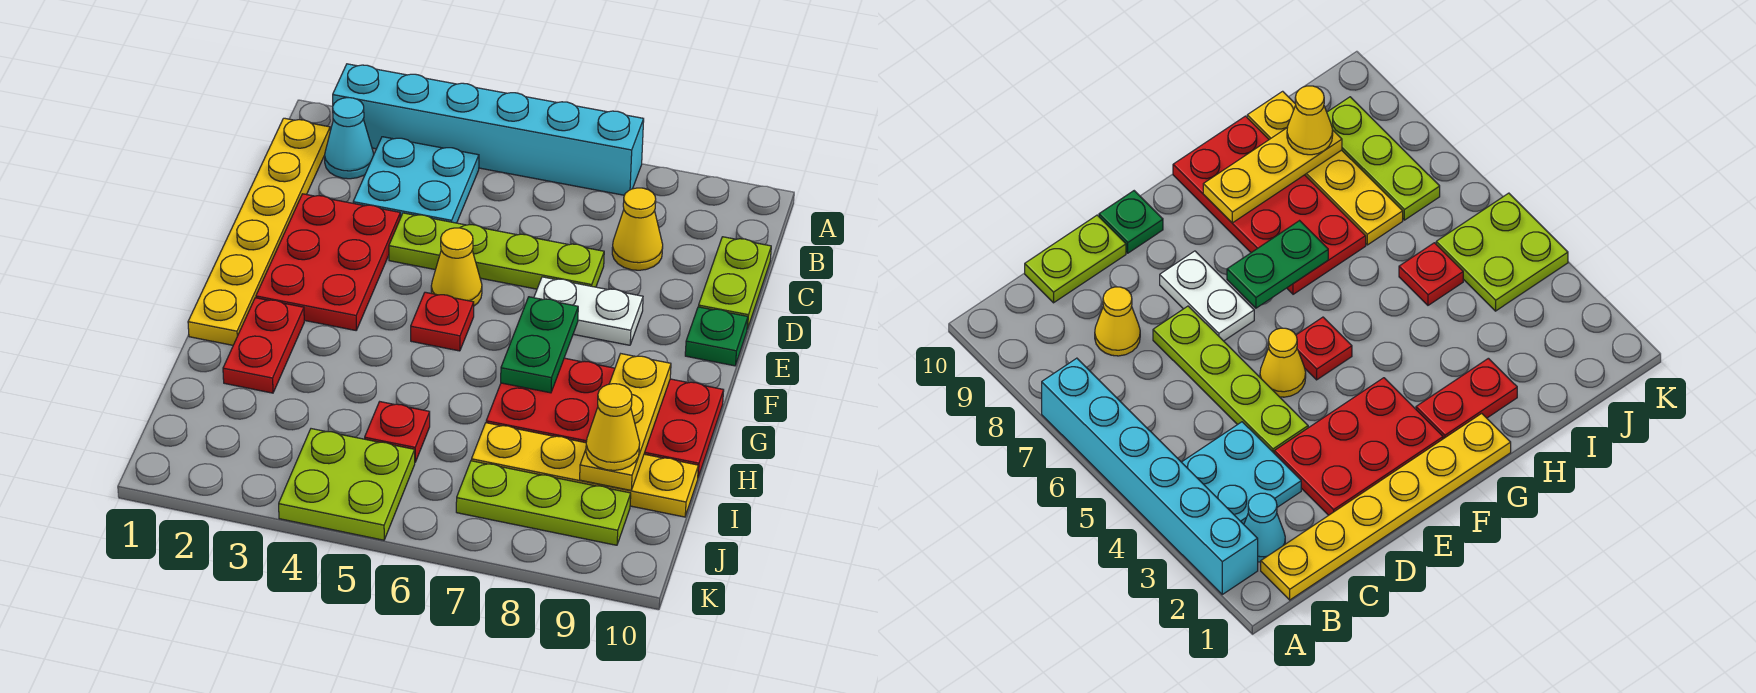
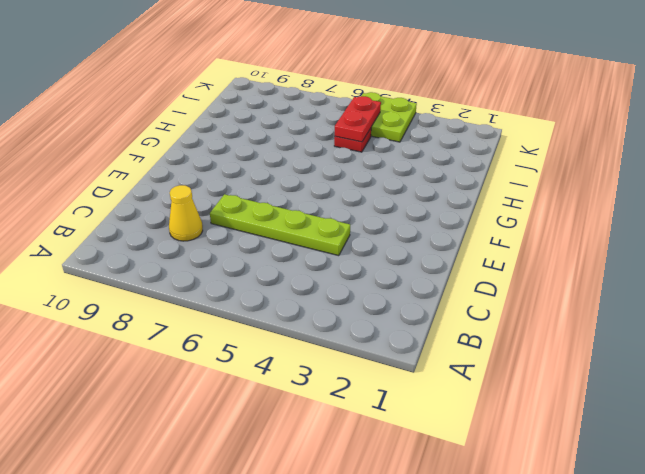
red 1x2 plate [335,96,381,142] -> red 1x2 plate moved to [223,298,304,393]
none -> cyan 1x6 brick [333,64,644,195]
none -> yellow 1x6 plate [188,118,330,345]
none -> cyan 1x1 cone [325,98,374,179]

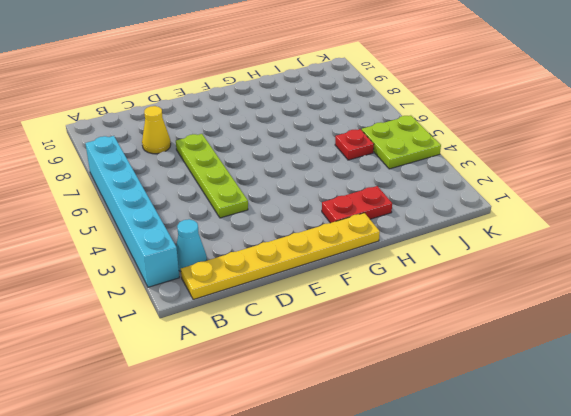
none -> cyan 2x2 plate [353,137,479,223]
none -> lime 1x2 plate [698,237,771,329]
none -> red 2x3 plate [256,194,400,330]

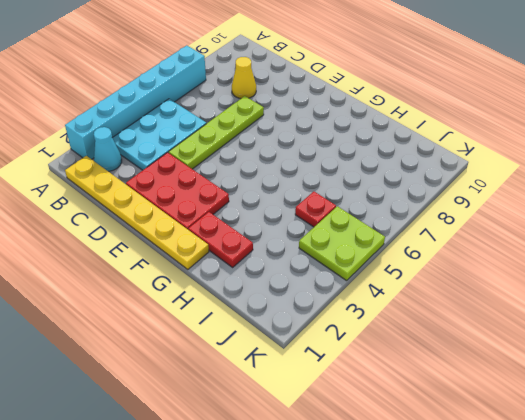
cyan 2x3 plate [112,99,206,170] -> cyan 2x2 plate [353,137,479,223]
none -> lime 1x2 plate [698,237,771,329]
none -> yellow 1x1 cone [431,228,482,306]
none -> white 1x2 plate [534,277,643,345]

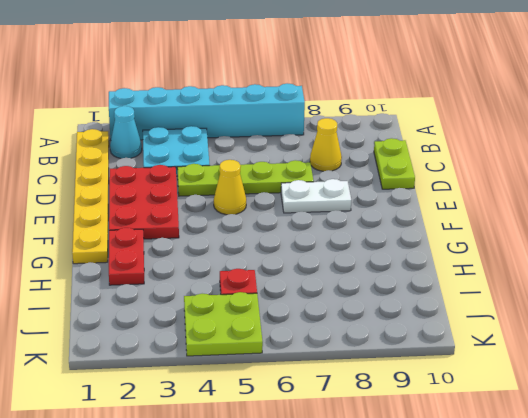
none -> green 1x1 plate [685,307,748,366]
none -> red 1x1 plate [411,292,474,351]
none -> red 2x4 plate [486,358,724,477]

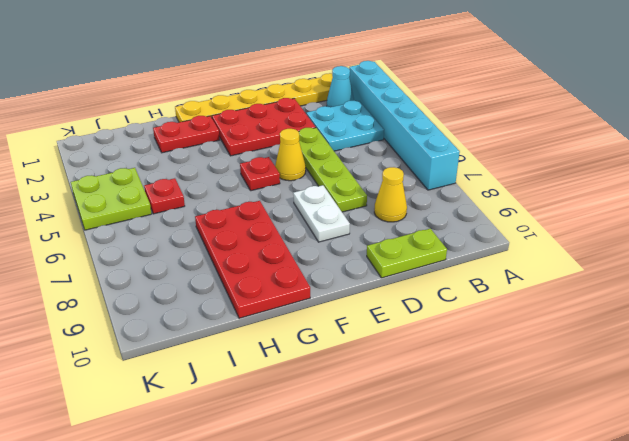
none -> green 1x1 plate [685,307,748,366]
none -> yellow 1x4 plate [471,423,698,517]
none -> lime 1x3 plate [456,461,631,545]

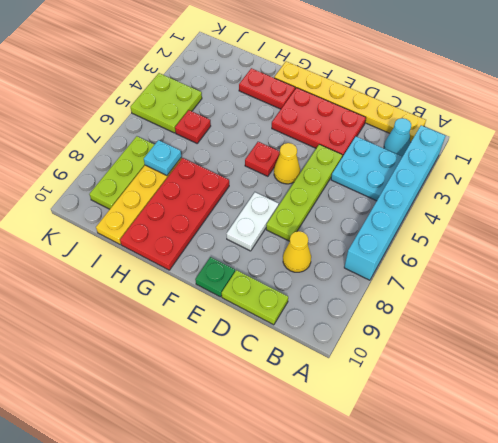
cyan 1x1 plate [144,140,181,176] -> none
none -> green 1x2 plate [501,297,578,393]
none -> yellow 1x3 plate [580,354,671,490]
none -> yellow 1x1 cone [586,384,640,470]

